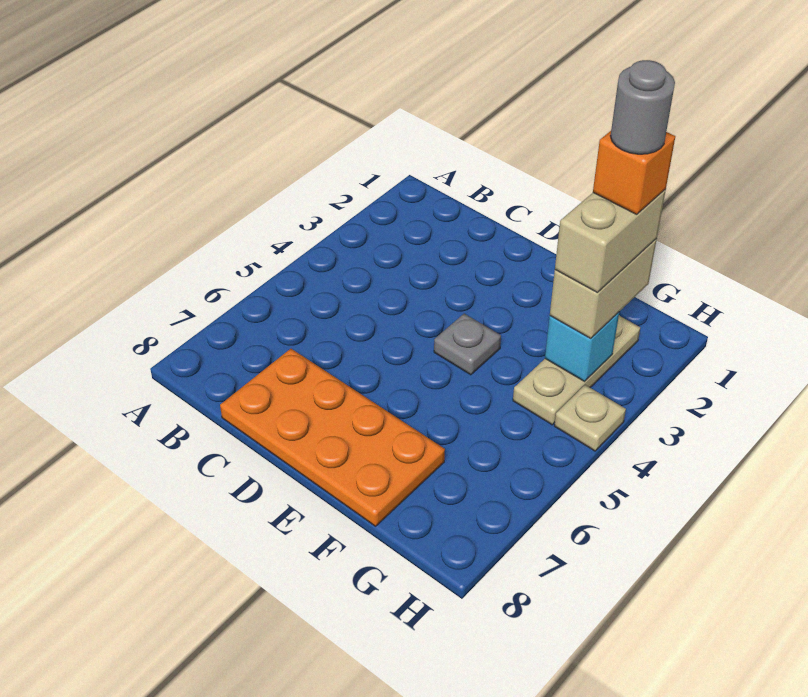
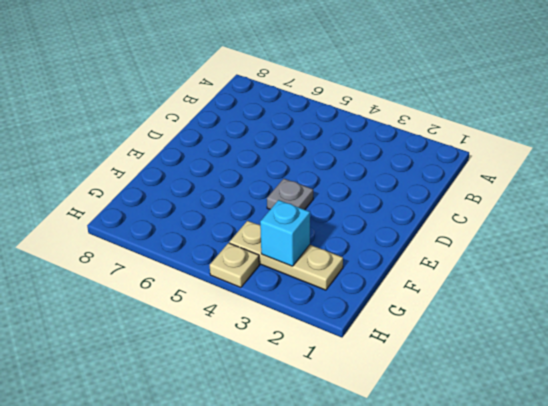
none -> orange 2x4 plate [220,349,445,526]
none -> tan 1x2 brick [550,239,657,338]

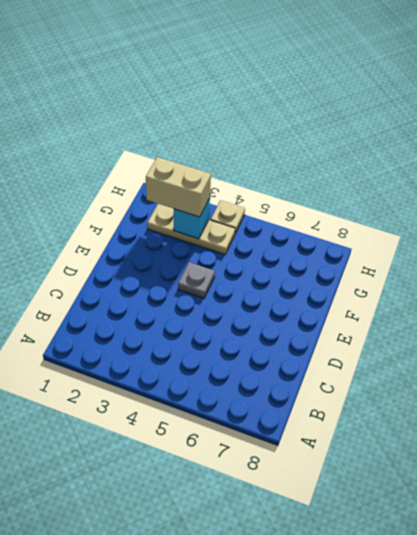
none -> orange 2x4 plate [220,349,445,526]
none -> tan 1x2 brick [555,189,666,292]

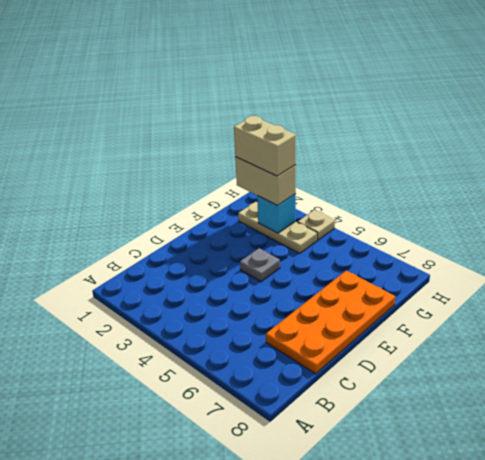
none -> orange 1x1 brick [593,131,675,214]
none -> grey 1x1 round brick [611,60,675,154]

